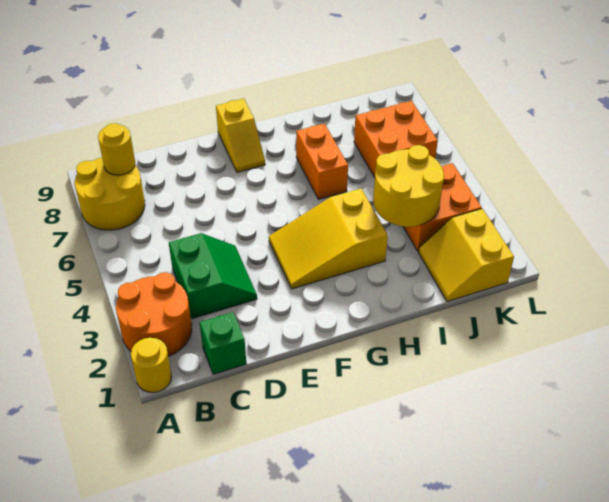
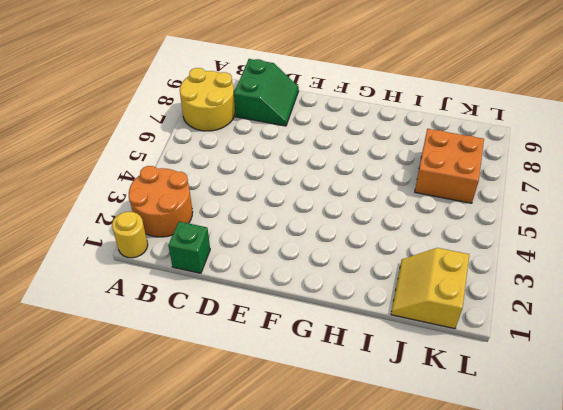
green 2x2 slope [234,59,299,126] -> green 2x2 slope moved to [169,233,257,319]
none -> yellow 2x3 slope [269,189,388,289]
none -> yellow 1x2 slope [216,99,265,172]
none -> orange 1x2 brick [296,123,348,199]

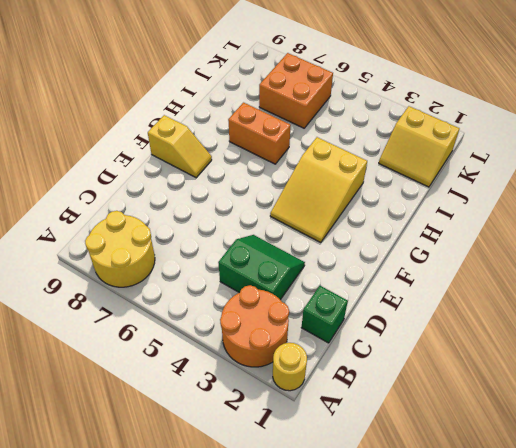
none -> orange 2x2 brick [403,163,482,251]
none -> yellow 1x1 round brick [98,123,135,175]
none -> yellow 2x2 round brick [373,145,444,227]

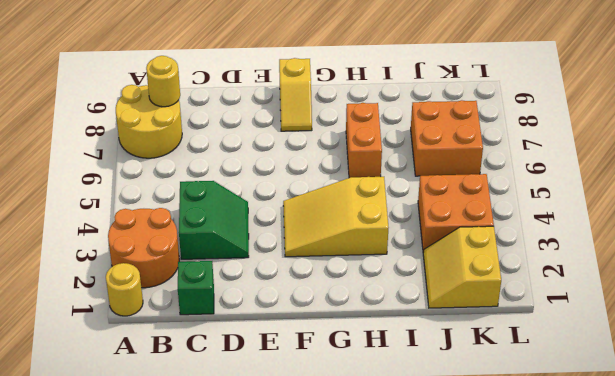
none -> yellow 2x2 round brick [373,145,444,227]

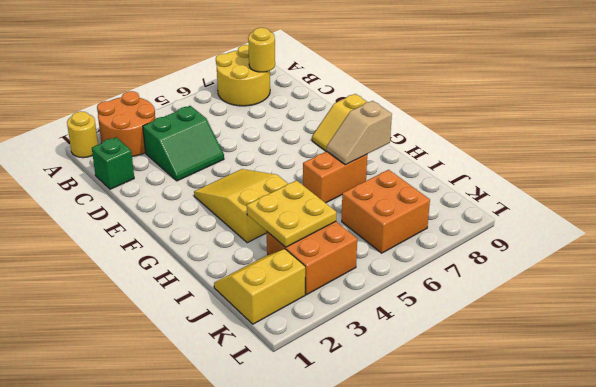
tan 1x2 slope [327,101,392,165] -> none
yellow 2x2 plate [247,180,336,247] -> yellow 2x2 round brick [373,145,444,227]

